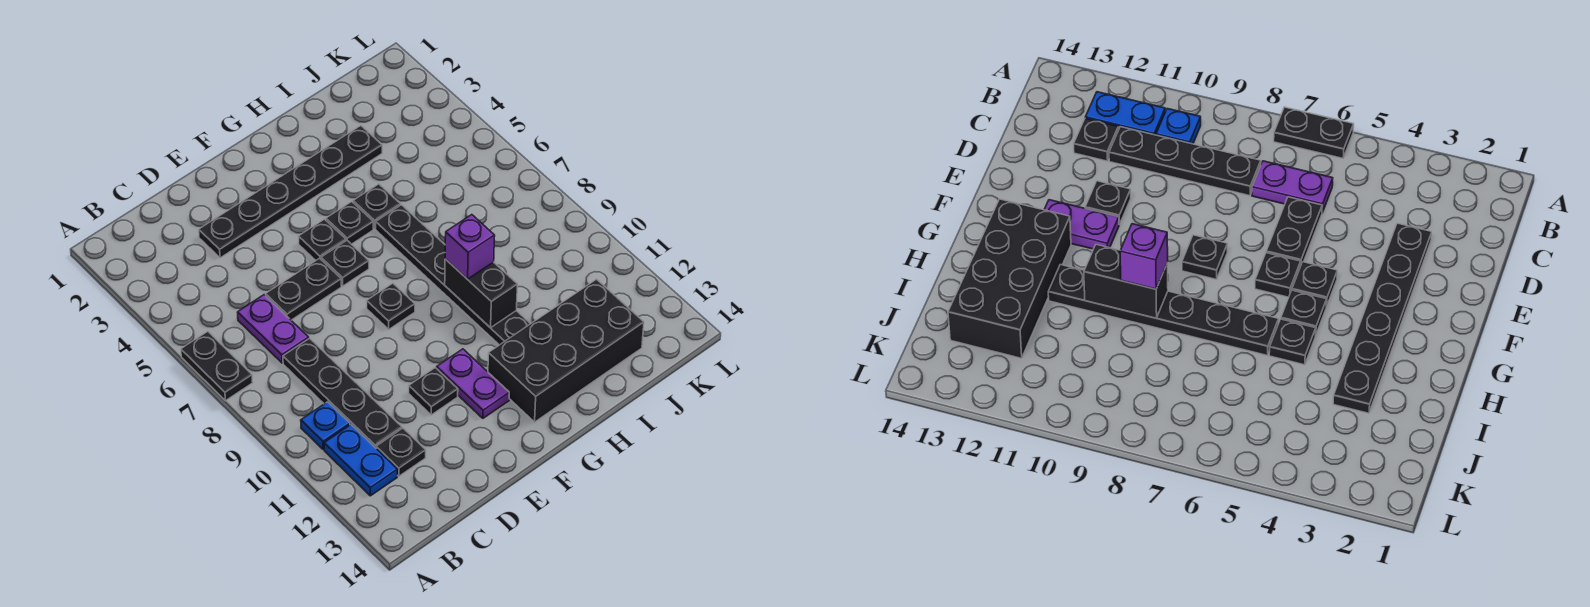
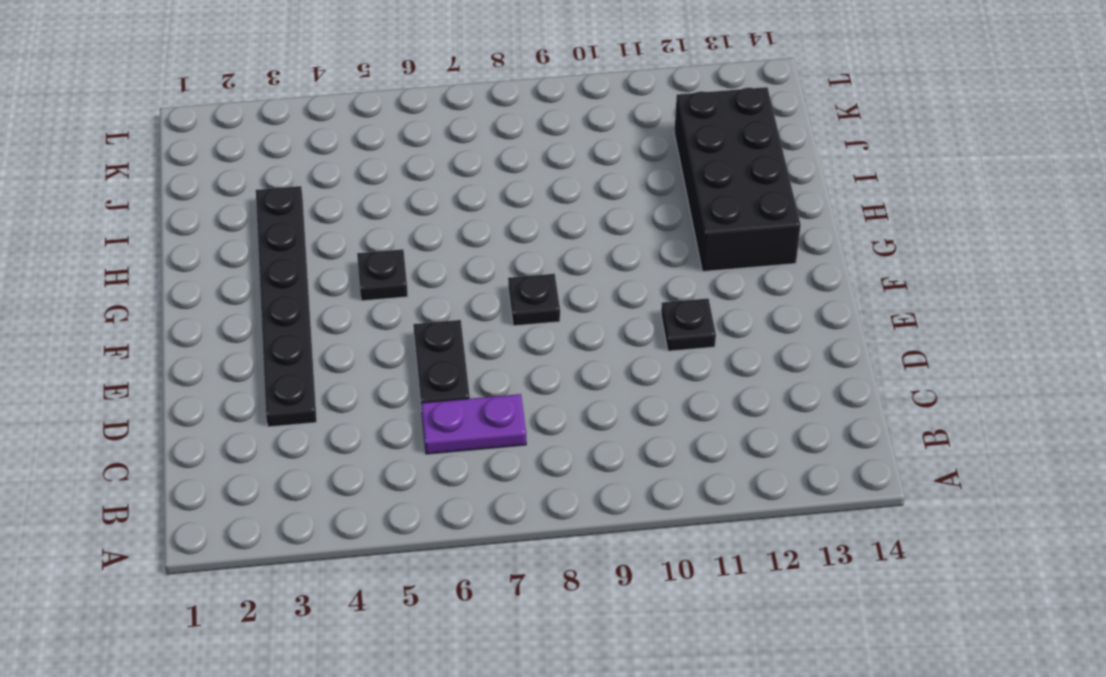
none -> black 1x2 plate [181,331,253,401]
none -> blue 1x1 plate [301,402,350,449]
none -> blue 1x2 plate [324,425,397,496]

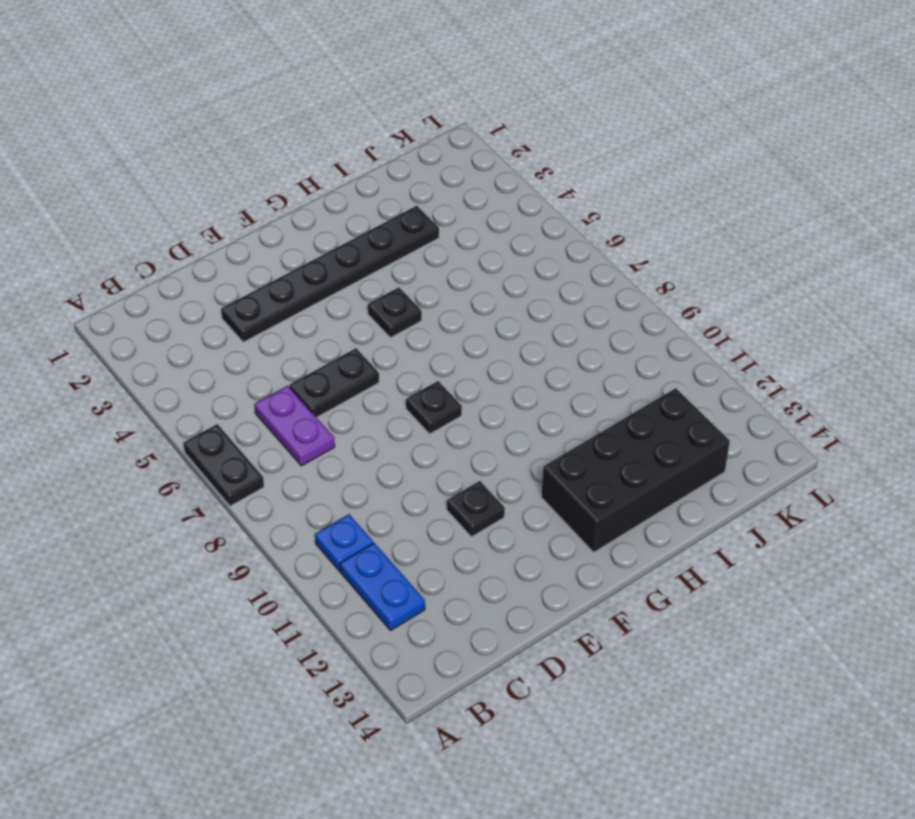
none -> black 1x4 plate [283,338,402,448]
none -> black 1x1 plate [376,428,426,476]
none -> black 1x1 plate [298,219,346,260]

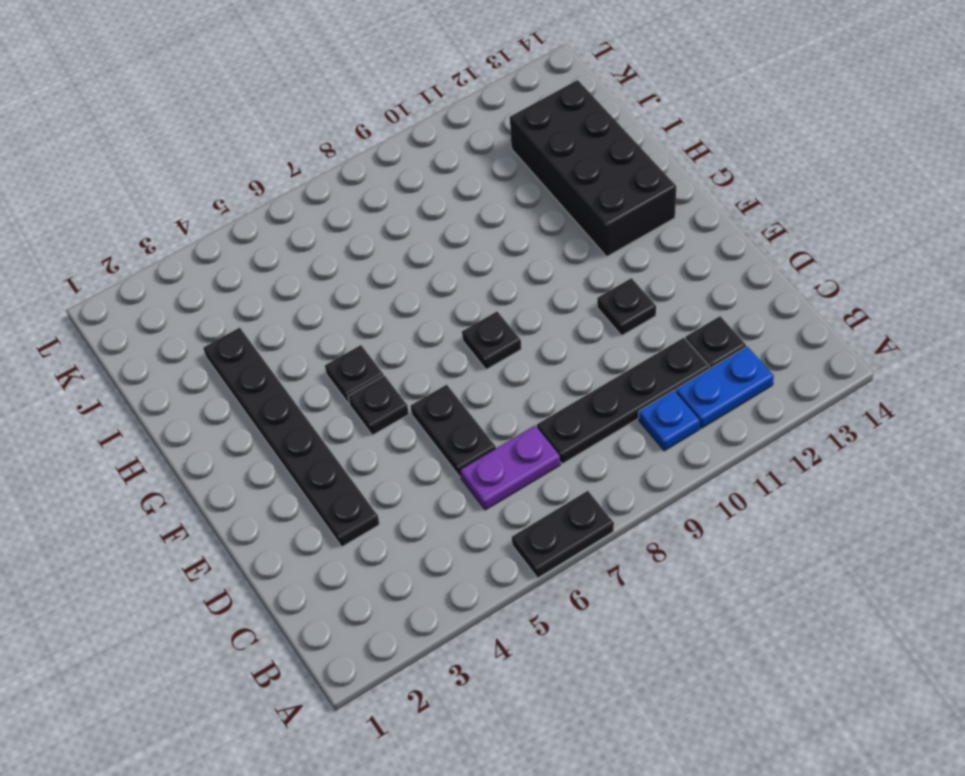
none -> black 1x1 plate [321,241,369,286]
none -> purple 1x2 plate [437,349,509,418]
none -> black 1x1 plate [353,184,400,229]

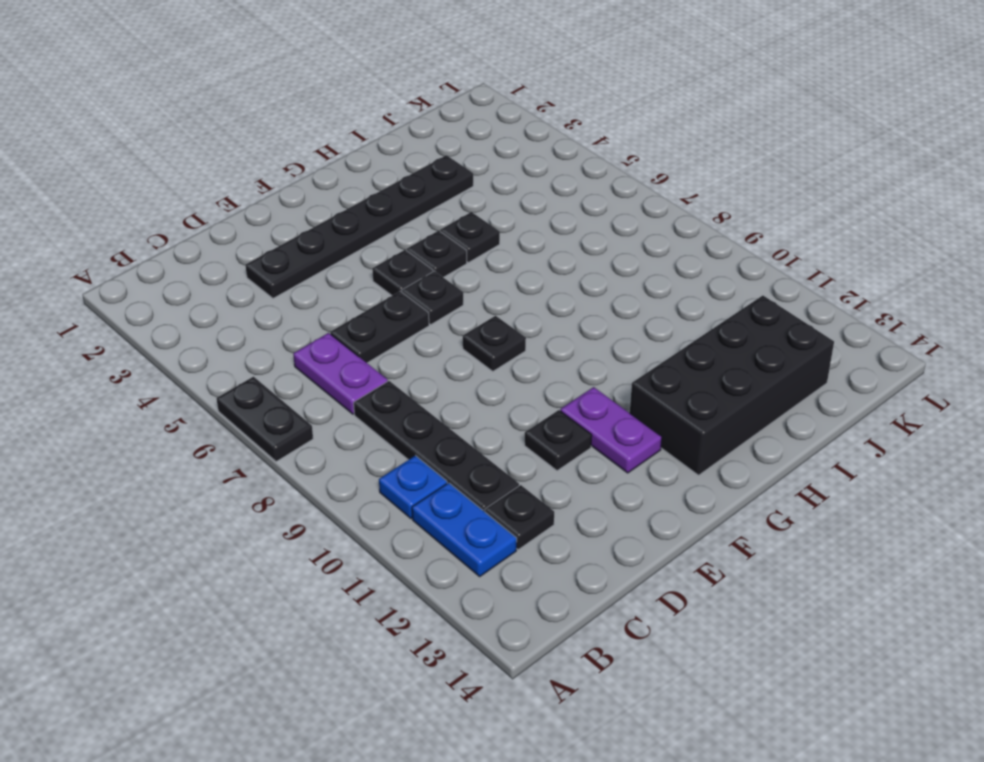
none -> black 1x6 plate [376,205,530,345]
none -> black 1x2 brick [445,259,518,328]
none -> purple 1x1 brick [445,215,495,279]

